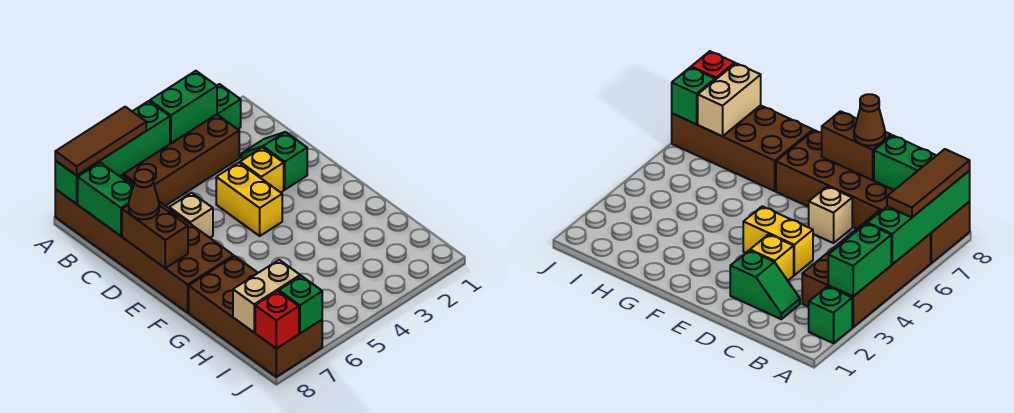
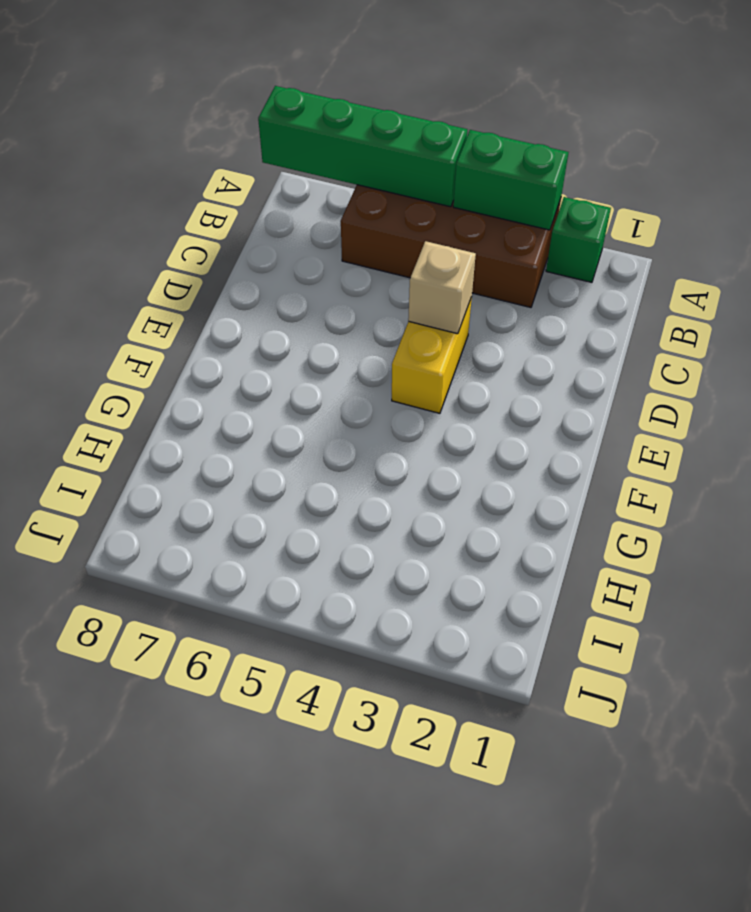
tan 1x1 brick [408,241,476,334] -> tan 1x1 brick moved to [169,193,213,238]
none -> brown 2x6 brick [55,175,234,313]
none -> green 1x2 slope [241,132,307,190]
none -> yellow 1x1 brick [240,147,284,193]

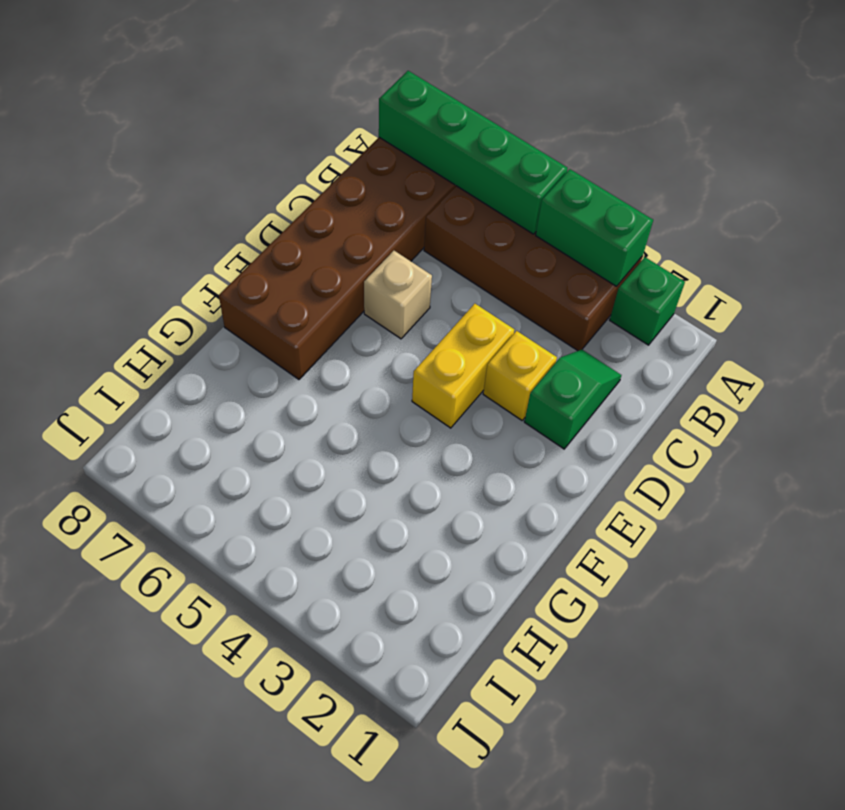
none -> brown 2x4 brick [189,256,322,377]
none -> green 1x2 brick [78,163,133,236]
none -> brown 1x2 brick [122,205,188,268]

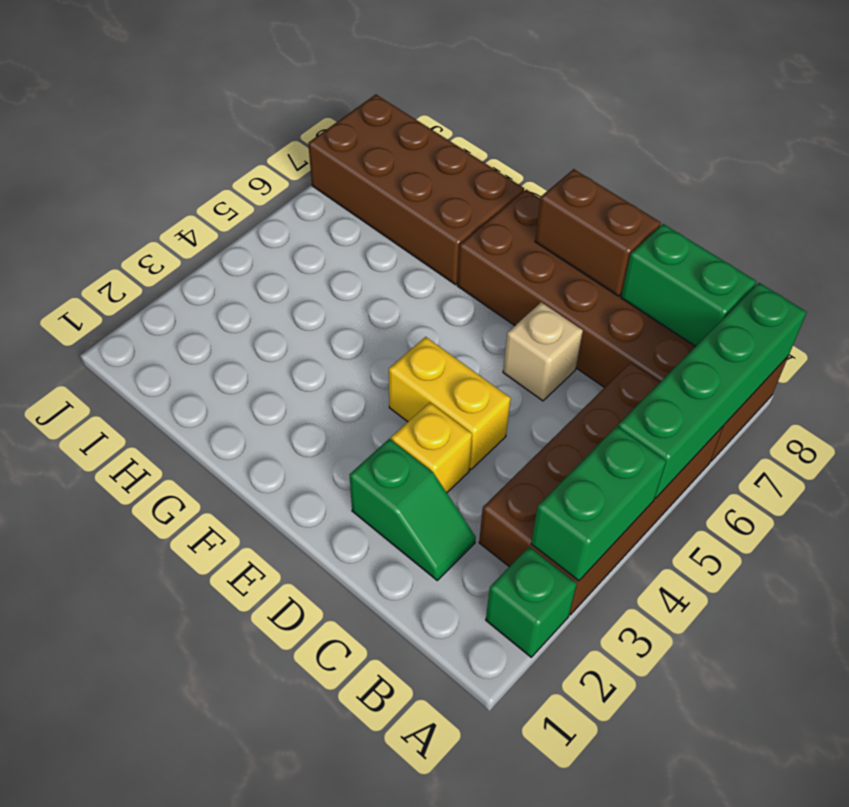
none -> tan 1x2 brick [233,260,300,332]
none -> green 1x1 brick [279,276,322,333]
none -> red 1x1 brick [255,291,299,349]

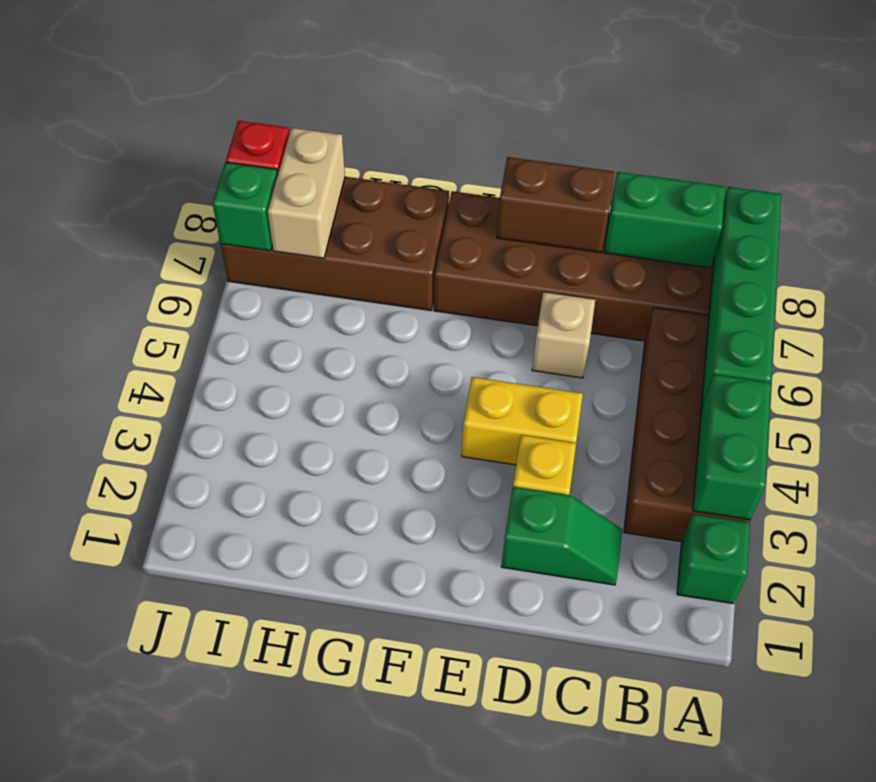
none -> brown 1x3 tile [55,107,146,176]
none -> brown 1x1 cone [129,169,159,219]

